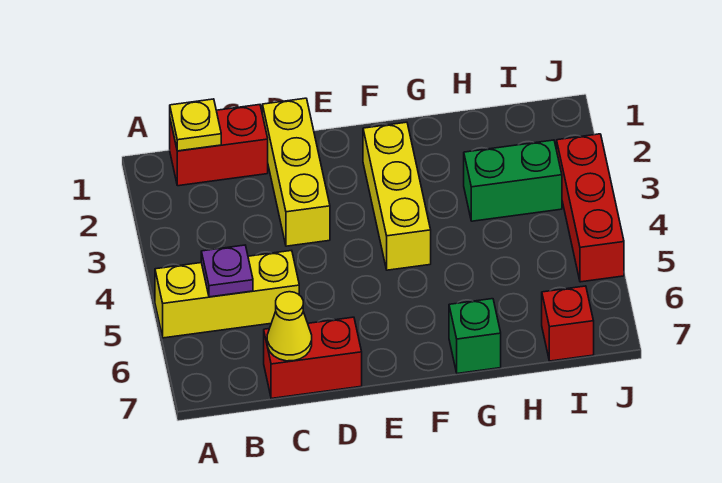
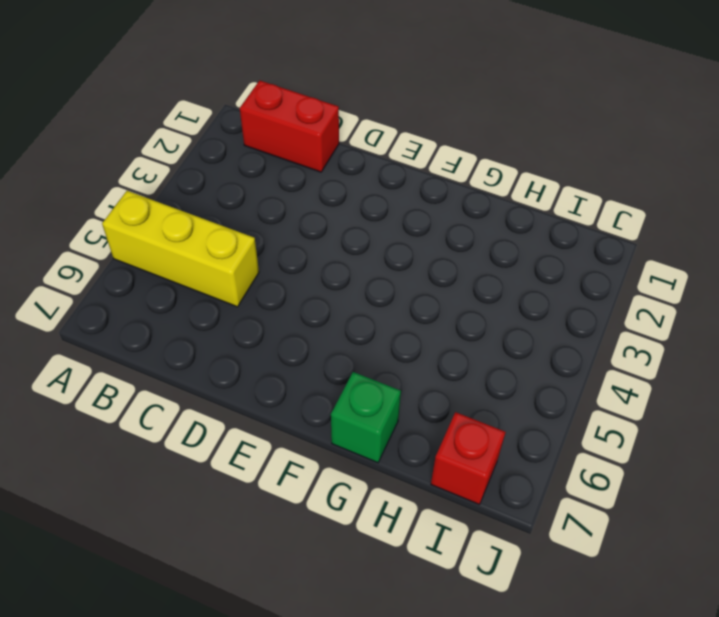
none -> red 1x2 brick [264,317,362,399]
none -> yellow 1x3 brick [262,98,330,246]
none -> yellow 1x3 brick [363,122,431,270]

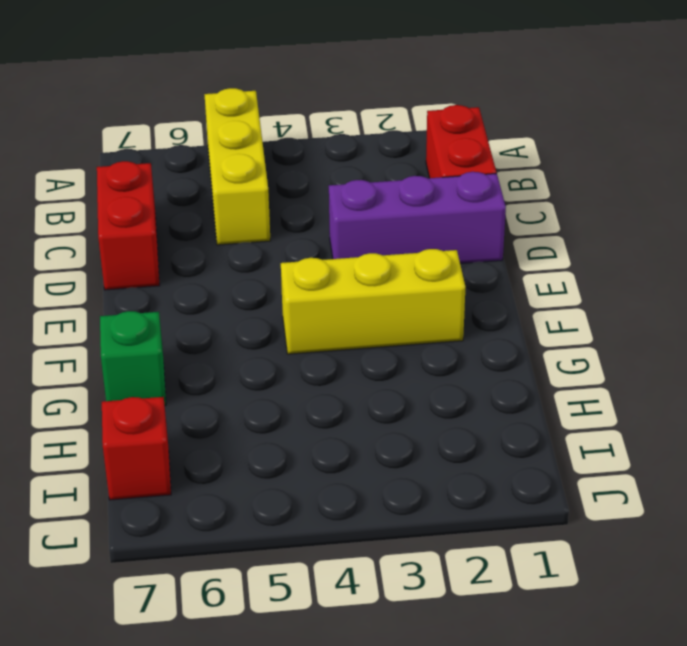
purple 1x3 brick [329,172,506,264] -> yellow 1x3 brick [262,98,330,246]
none -> green 1x2 brick [464,140,562,221]
none -> red 1x3 brick [557,134,624,282]
none -> yellow 1x1 plate [170,99,221,151]

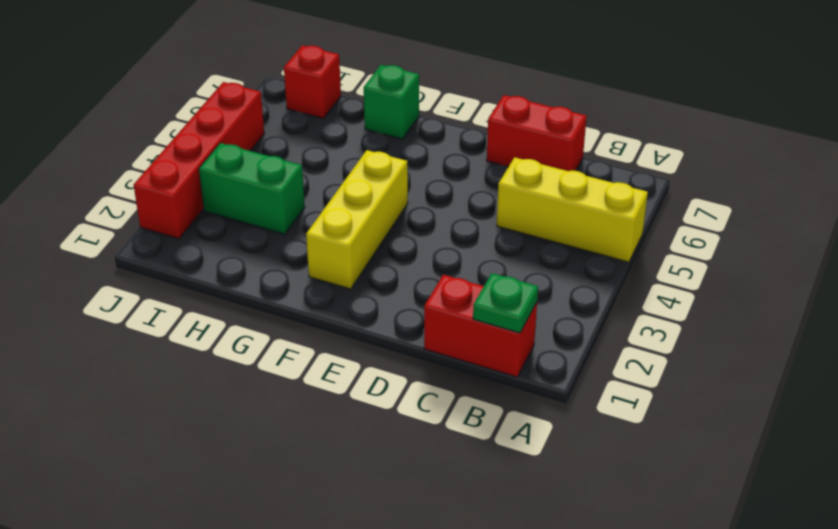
green 1x1 plate [473,273,538,333] -> yellow 1x1 plate [170,99,221,151]
red 1x4 brick [134,82,264,239] -> red 1x3 brick [557,134,624,282]
none -> yellow 1x3 brick [262,98,330,246]
none -> purple 1x1 plate [201,245,253,297]
none -> yellow 1x1 cone [267,292,312,361]

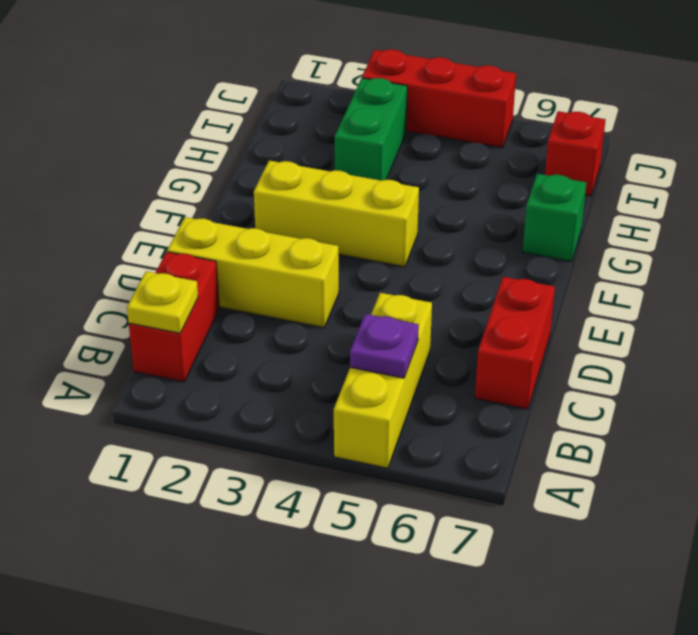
none -> yellow 1x1 cone [267,292,312,361]

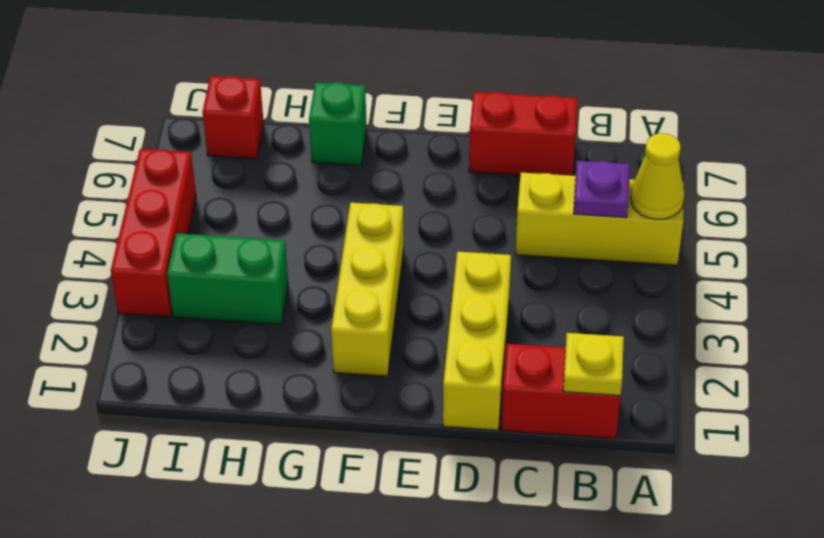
yellow 1x1 cone [630,133,685,219] -> yellow 1x1 cone moved to [267,292,312,361]

